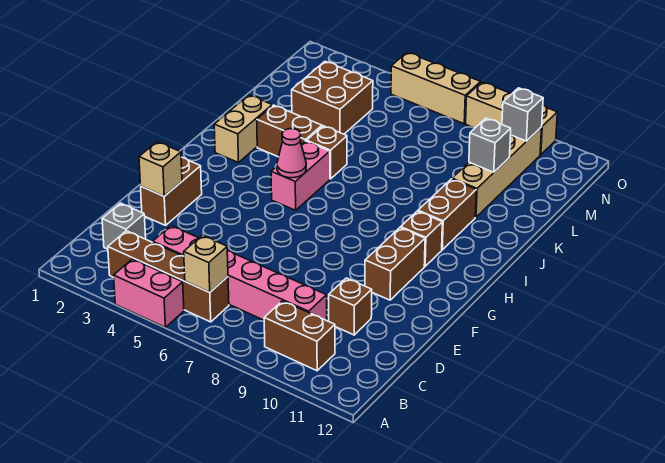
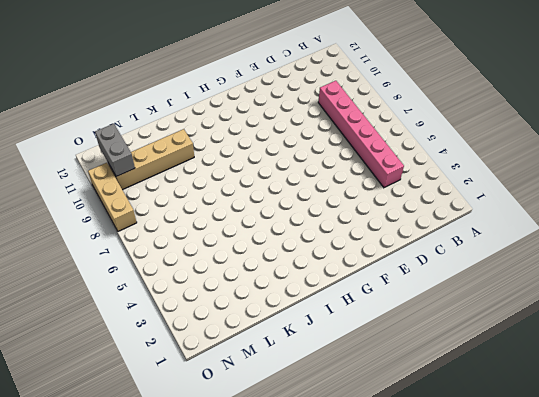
grey 1x2 brick [95,124,135,177] -> grey 1x1 brick [502,88,543,141]
none -> pink 1x2 brick [114,259,184,327]
none -> brown 1x4 brick [108,231,229,322]
none -> brown 1x2 brick [264,301,335,371]

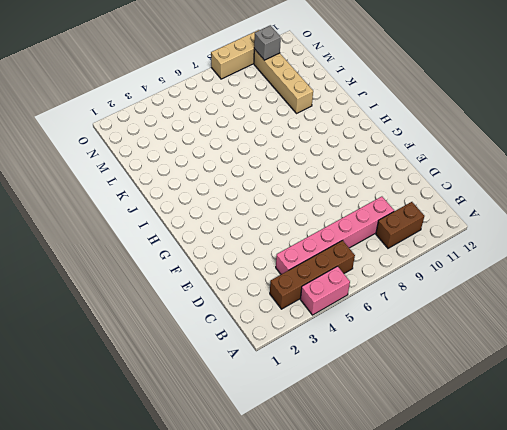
none -> grey 1x1 brick [102,203,146,249]
none -> brown 1x1 brick [329,278,372,335]
none -> brown 1x2 brick [141,157,202,225]

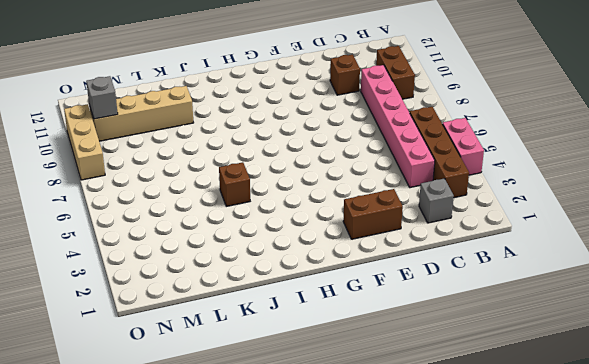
none -> brown 1x2 brick [365,228,425,300]
none -> pink 1x2 brick [271,141,330,210]
none -> brown 1x1 brick [401,211,442,266]

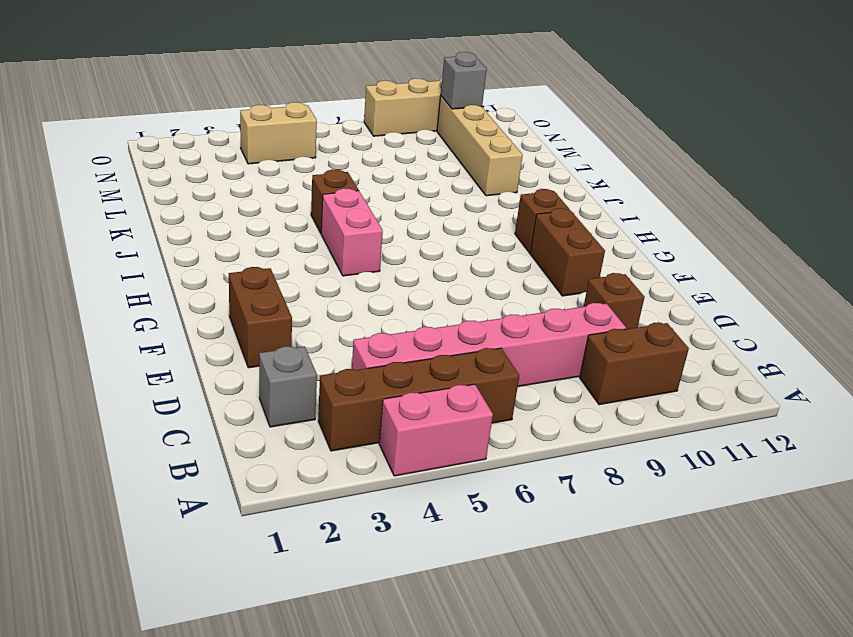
tan 1x2 brick [240,102,317,164] -> tan 1x2 brick turned to [214,95,272,163]
none -> brown 1x2 brick [418,179,476,250]
none -> brown 1x2 brick [257,105,322,157]
none -> brown 2x2 brick [292,61,373,134]

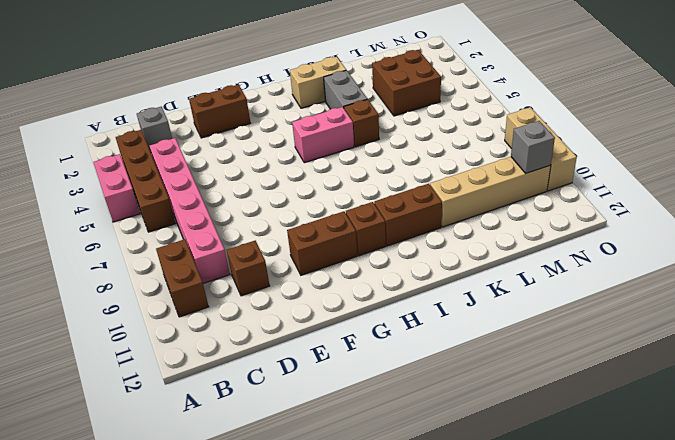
grey 1x2 brick [324,70,367,109] -> brown 1x2 brick [257,105,322,157]
none -> tan 1x3 brick [391,52,481,124]
none -> tan 1x1 brick [184,235,228,292]
none -> tan 1x1 brick [139,142,182,196]

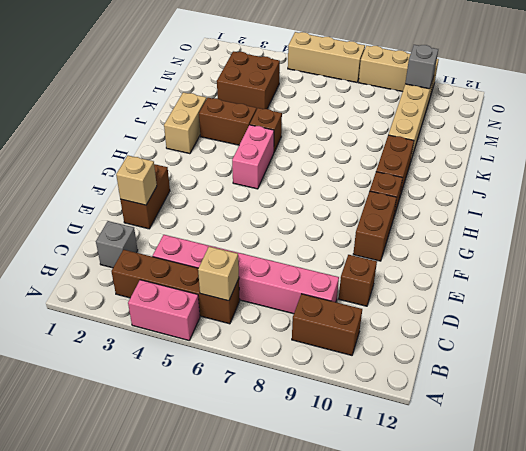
none -> pink 1x1 cone [277,129,306,178]
none -> grey 1x1 brick [469,118,511,172]

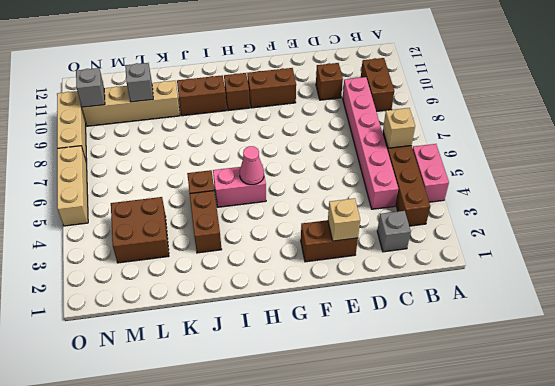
none -> tan 1x2 brick [214,95,272,163]

